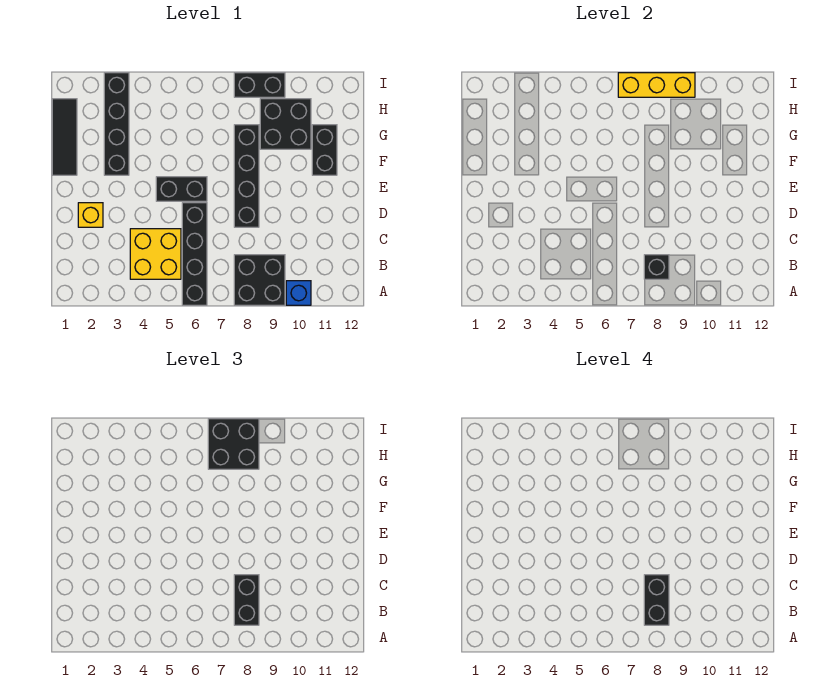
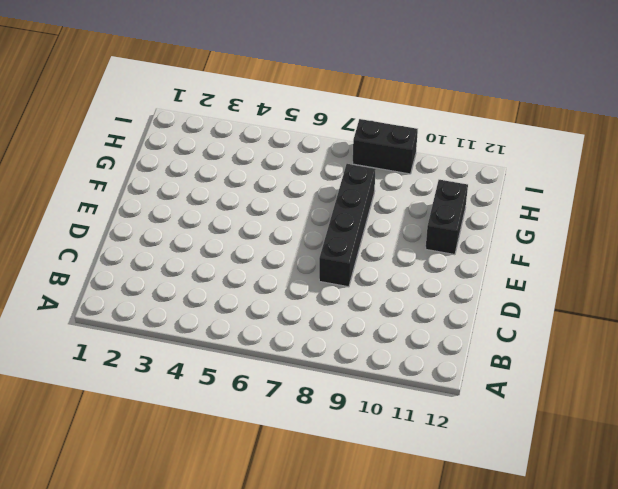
none -> black 1x4 brick [182,203,207,305]
none -> black 2x2 brick [234,255,285,305]
none -> blue 1x1 brick [286,281,311,305]

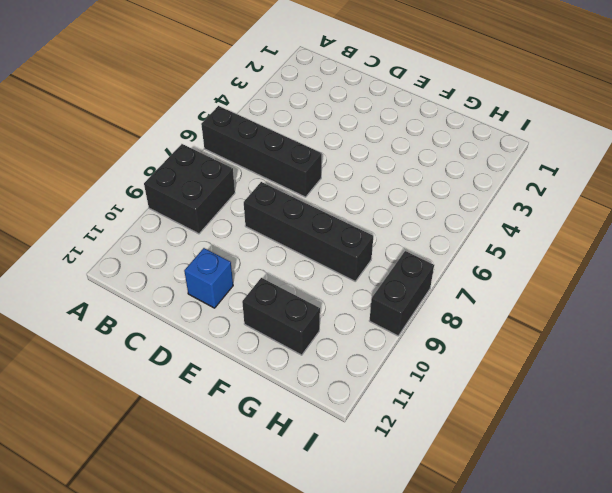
blue 1x1 brick [184,248,233,308] -> blue 1x1 brick moved to [286,281,311,305]
none -> yellow 2x2 brick [130,229,181,279]
none -> yellow 1x1 brick [78,203,103,227]
none -> black 1x2 brick [156,177,207,201]

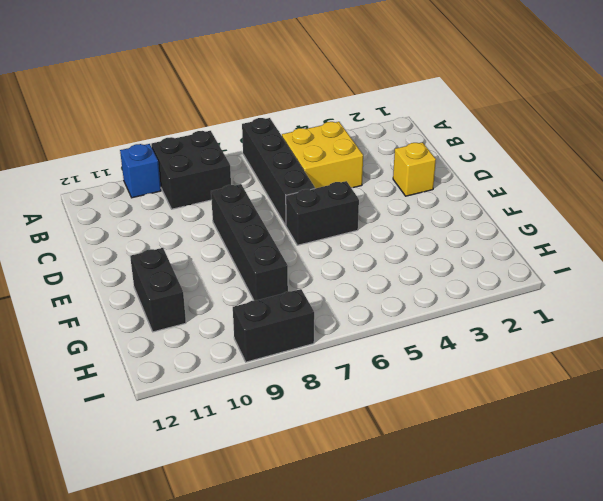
none -> black 1x3 tile [52,99,77,175]
none -> black 1x4 brick [104,73,129,175]
none -> black 2x2 brick [260,99,311,149]

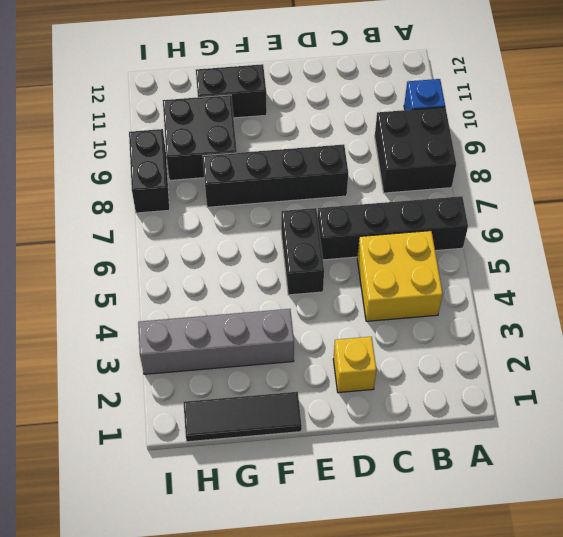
grey 1x4 brick [138,309,294,374] -> black 1x4 brick [104,73,129,175]
none -> black 1x1 brick [644,255,669,279]
none -> yellow 1x3 brick [618,73,695,97]
none -> black 1x2 brick [234,575,259,625]

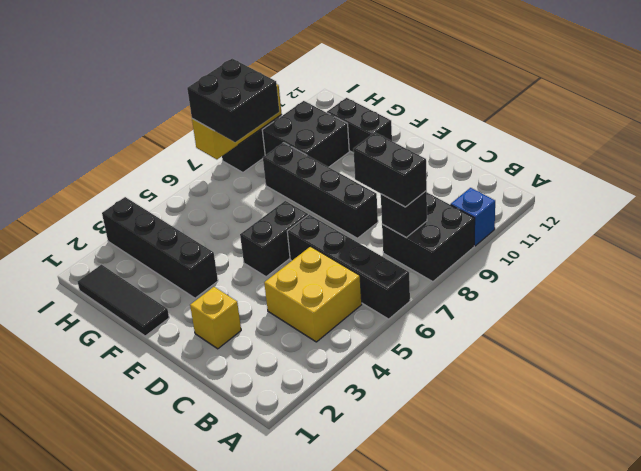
none -> black 1x2 brick [644,575,669,625]

